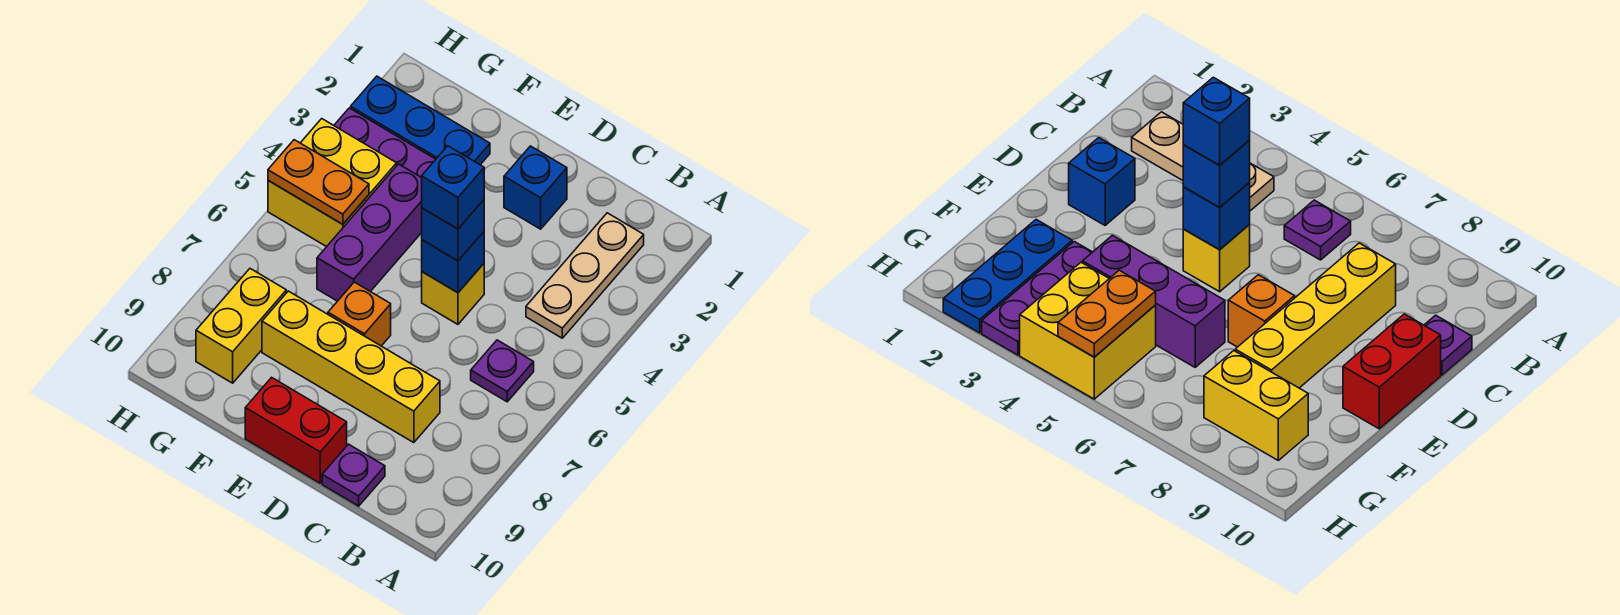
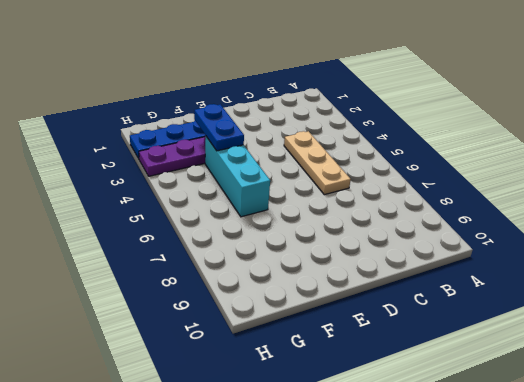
tan 1x3 plate [284,131,351,195] -> tan 1x3 plate moved to [526,213,644,338]
blue 1x2 plate [194,104,244,151] -> none
cyan 1x3 brick [205,137,270,217] -> purple 1x3 brick [317,164,422,301]
none -> purple 1x1 plate [471,340,534,402]
none -> yellow 1x4 brick [262,291,440,443]
none -> purple 1x1 plate [322,444,385,506]

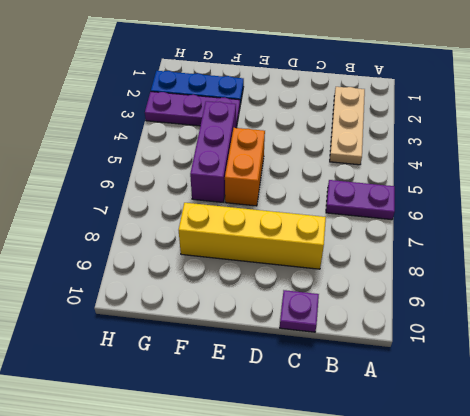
purple 1x2 plate [326,180,395,220] -> purple 1x1 plate [471,340,534,402]
orange 1x2 brick [225,128,265,206] -> none
none -> blue 1x1 brick [504,146,567,229]
none -> yellow 1x1 brick [422,264,484,324]
none -> red 1x2 brick [245,377,347,483]

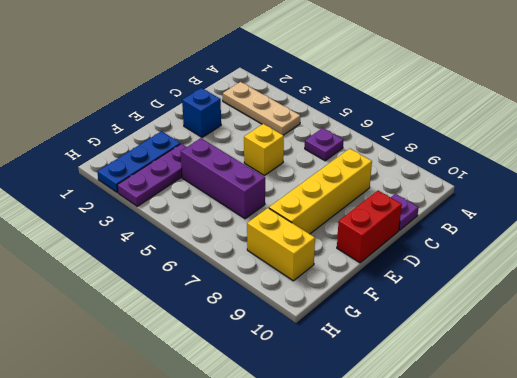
none -> orange 1x1 brick [328,282,391,346]
none -> yellow 2x2 brick [268,119,397,247]
none -> blue 1x1 brick [422,232,484,293]

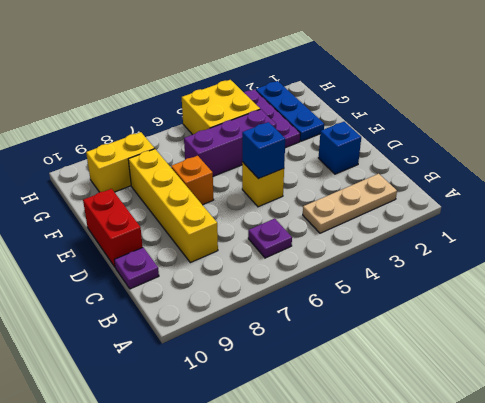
none -> orange 1x2 plate [268,140,369,224]
none -> blue 1x1 brick [422,200,484,261]
none -> blue 1x1 brick [422,146,484,229]

